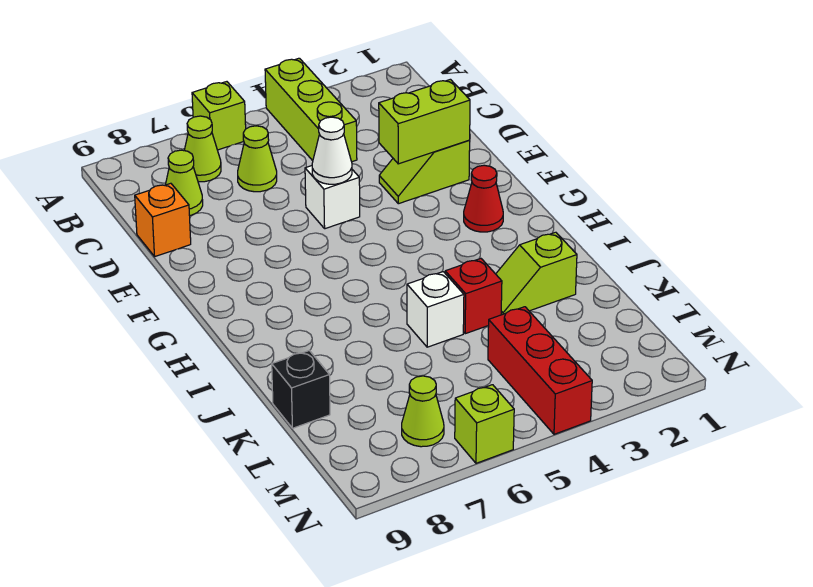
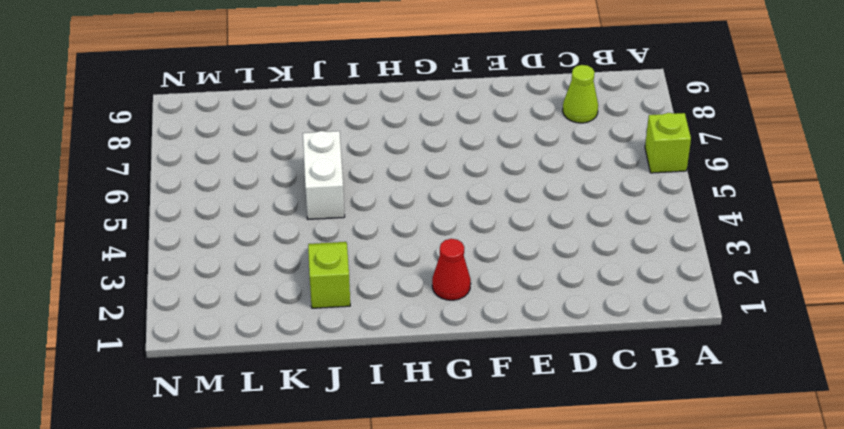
white 1x2 brick [303,131,345,219] -> white 1x1 brick [407,272,464,347]
none -> lime 1x3 brick [265,58,357,162]
none -> lime 1x1 cone [184,116,221,182]
none -> lime 1x1 cone [238,126,277,192]

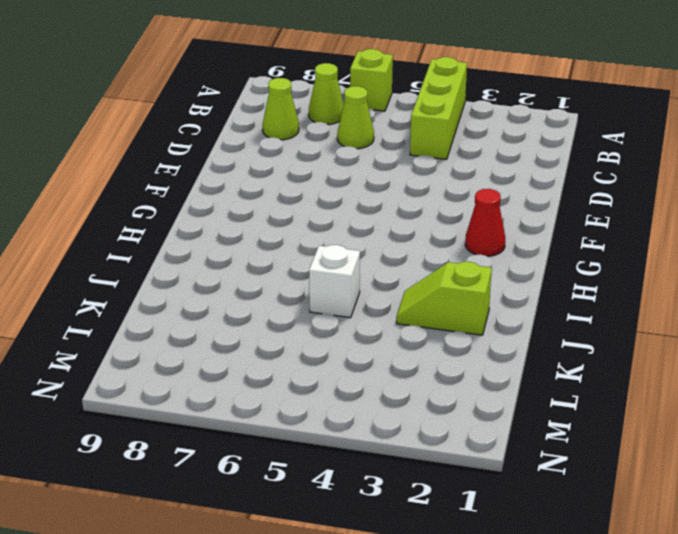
none -> orange 1x1 brick [135,183,191,256]
none -> lime 1x2 slope [379,141,470,204]
none -> white 1x1 brick [305,166,360,229]

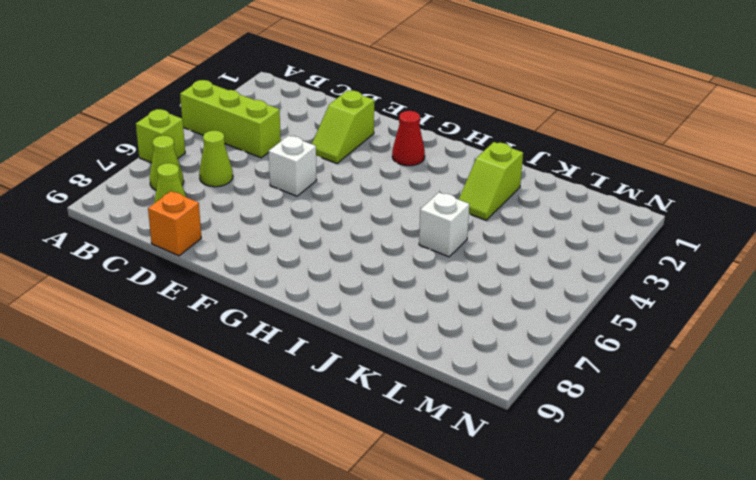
none -> red 1x1 brick [445,258,502,334]
none -> black 1x1 brick [272,350,330,428]
none -> red 1x3 brick [488,307,592,434]

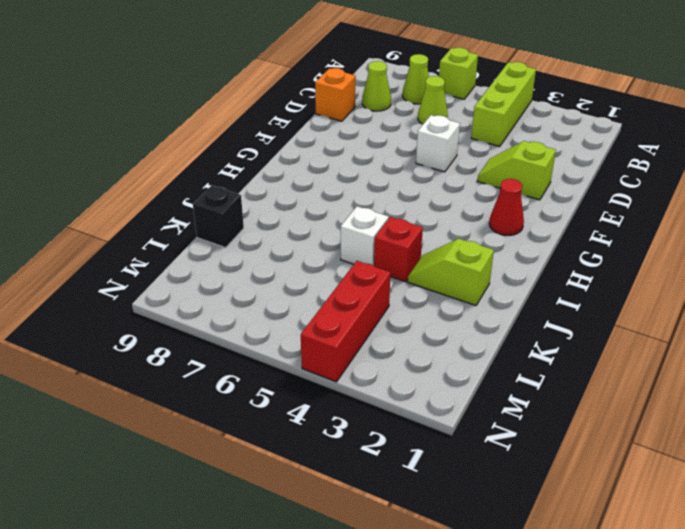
none -> lime 1x1 cone [402,376,444,447]
none -> lime 1x1 brick [455,385,514,463]
none -> lime 1x2 brick [379,79,470,164]

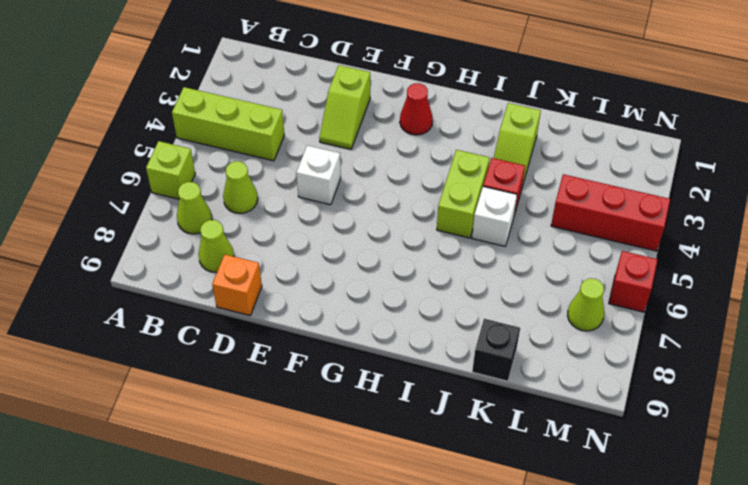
lime 1x2 brick [437,150,490,238] -> lime 1x2 brick moved to [379,79,470,164]
red 1x1 brick [609,251,658,312] -> lime 1x1 brick [455,385,514,463]
none -> white 1x1 cone [312,117,352,184]

